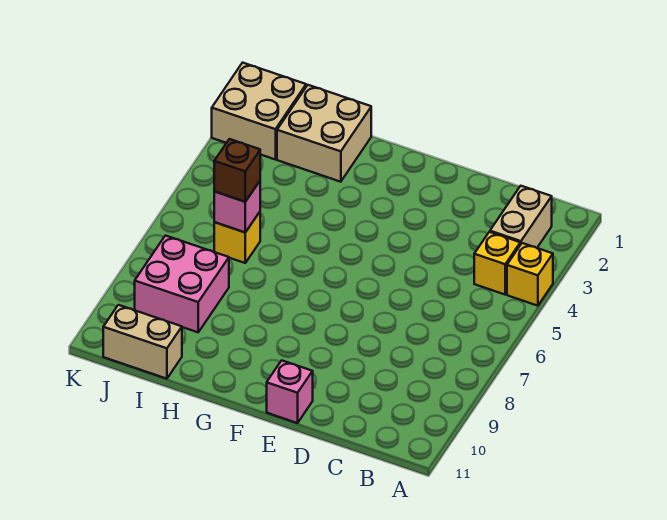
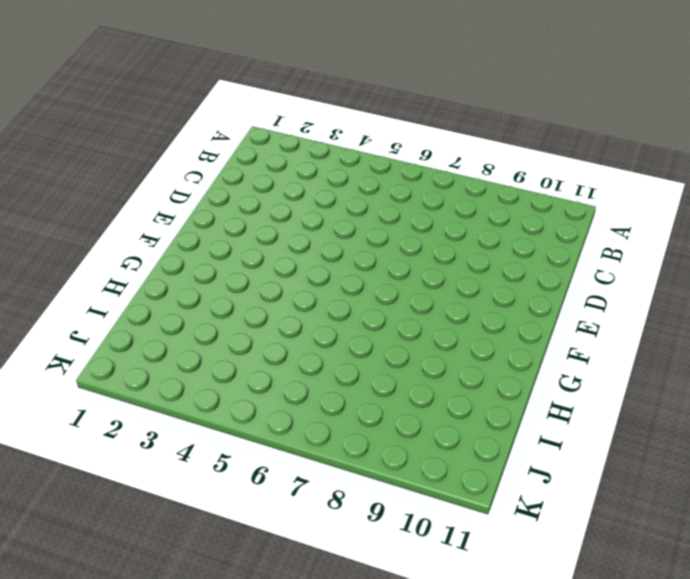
none -> yellow 1x1 brick [507,243,553,306]
none -> tan 1x2 brick [490,186,552,248]

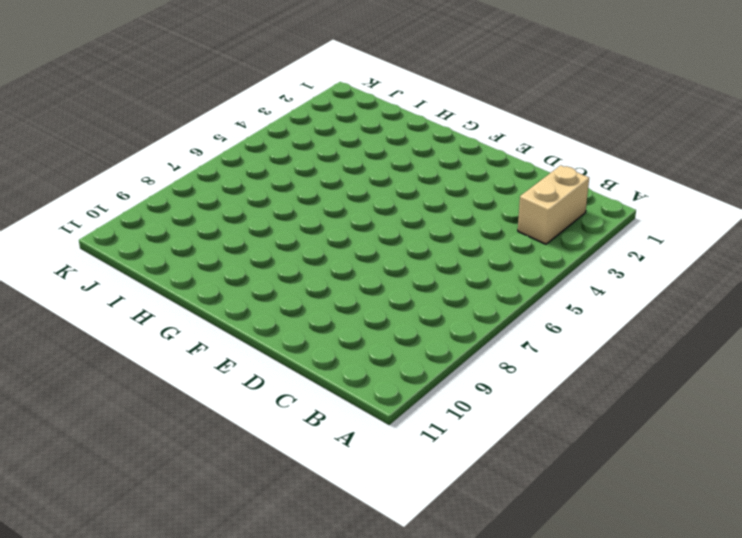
none -> yellow 1x1 brick [507,243,553,306]
none -> yellow 1x1 brick [474,232,520,294]

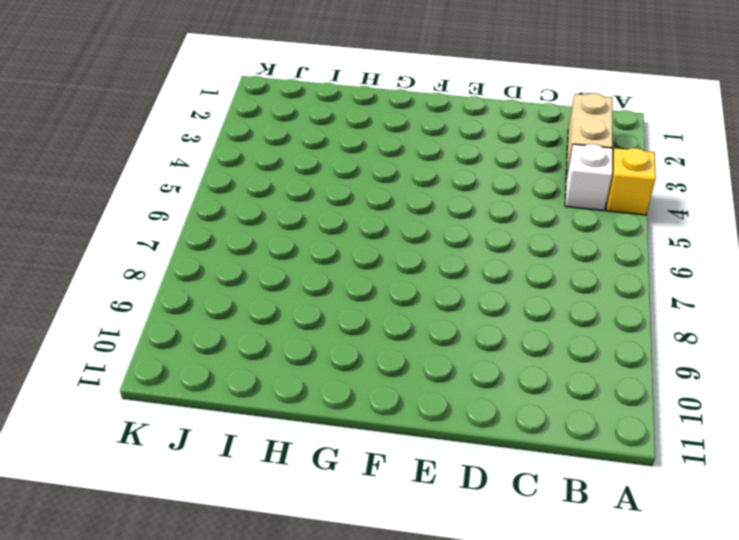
white 1x1 brick [565,144,612,211] -> yellow 1x1 brick [474,232,520,294]
none -> pink 1x1 brick [267,360,313,423]
none -> tan 2x2 brick [277,85,371,182]

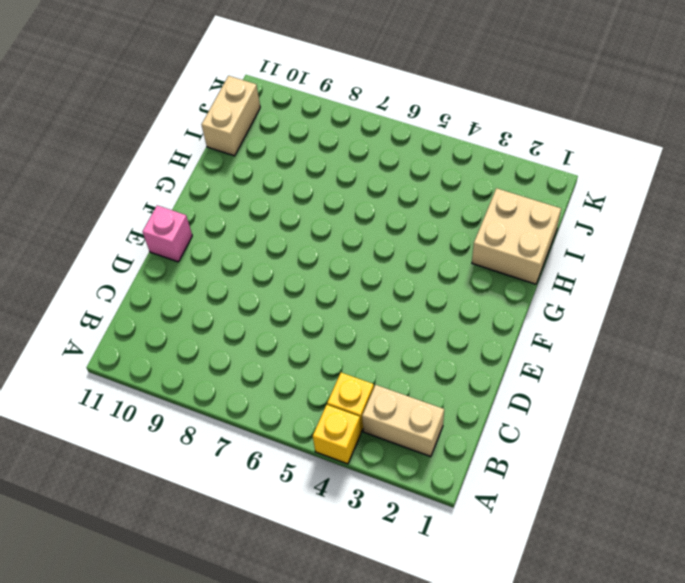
none -> yellow 1x1 brick [214,212,260,263]
none -> pink 2x2 brick [135,236,229,332]

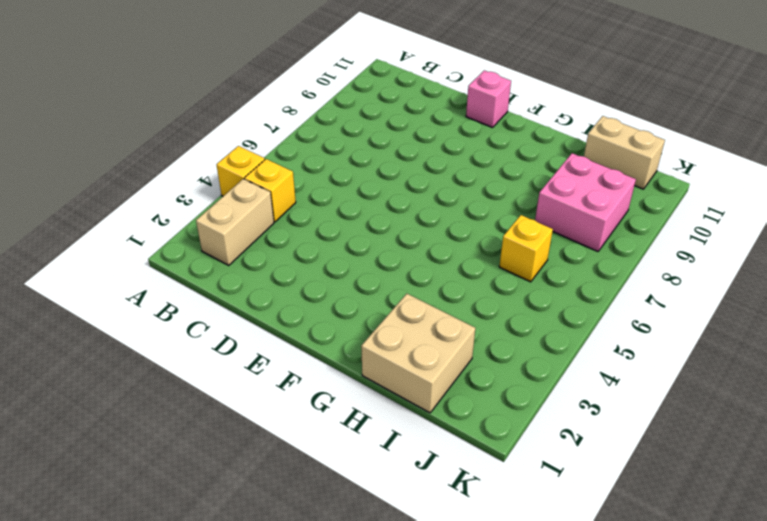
none -> tan 2x2 brick [212,63,306,160]
none -> pink 1x1 brick [214,181,260,232]

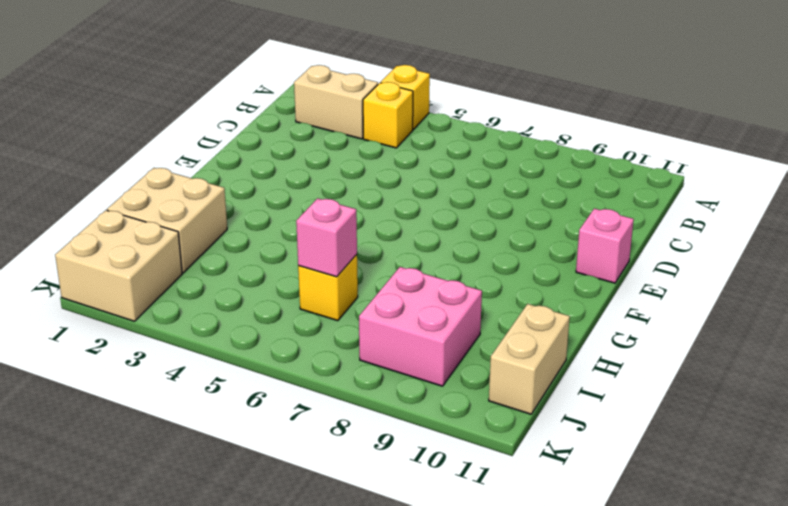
none -> brown 1x1 brick [214,139,260,202]

